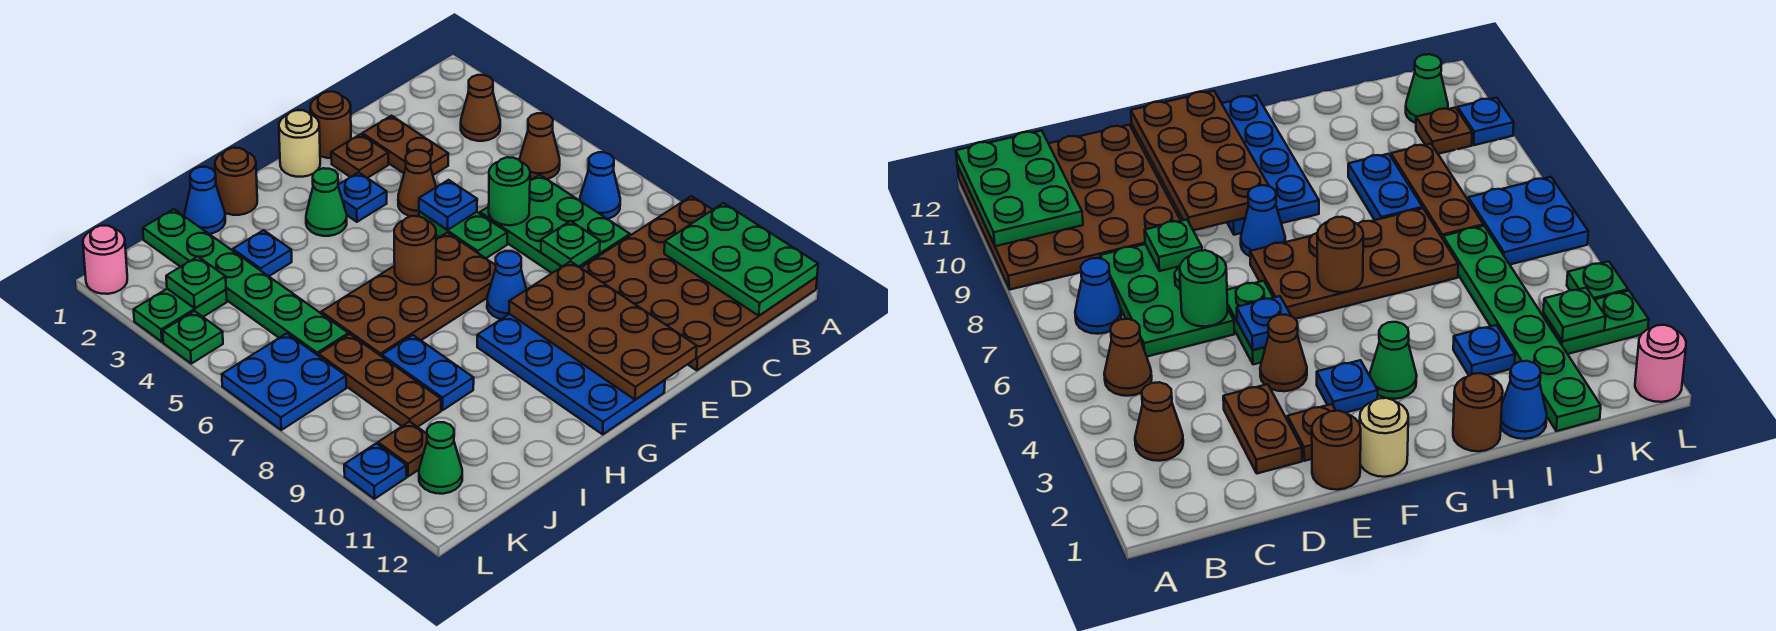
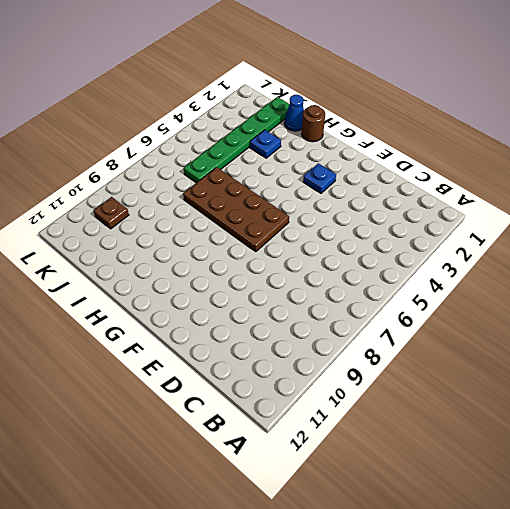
none -> brown 4x4 plate [581,196,817,370]
none -> brown 1x1 cone [461,75,500,141]
none -> brown 1x1 cone [520,113,560,179]
none -> blue 1x1 cone [580,152,620,219]

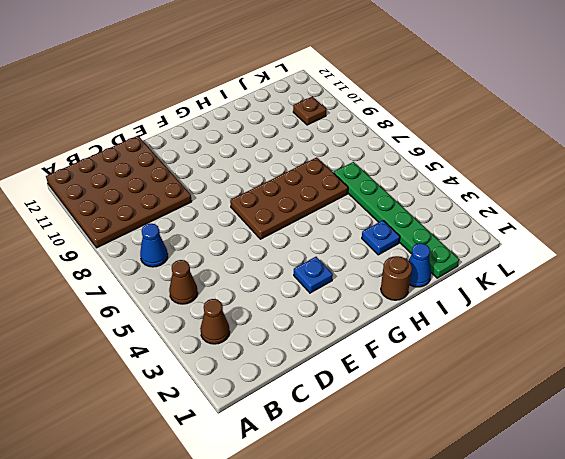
none -> green 2x3 plate [480,175,630,273]
none -> brown 1x2 plate [362,116,448,175]
none -> brown 1x1 round brick [310,92,351,158]
none -> brown 1x1 plate [331,134,389,178]

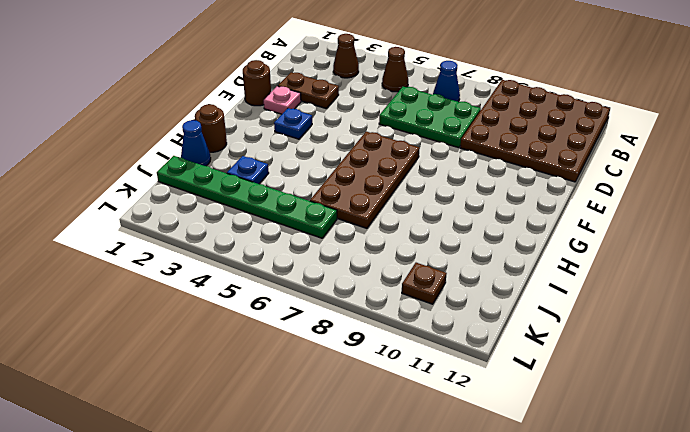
pink 1x1 plate [264,86,301,114] -> brown 1x1 plate [331,134,389,178]
none -> brown 1x1 cone [398,150,436,216]
none -> green 1x2 plate [419,211,507,258]
none -> tan 1x1 round brick [279,110,320,177]
none -> blue 1x1 cone [487,251,527,319]

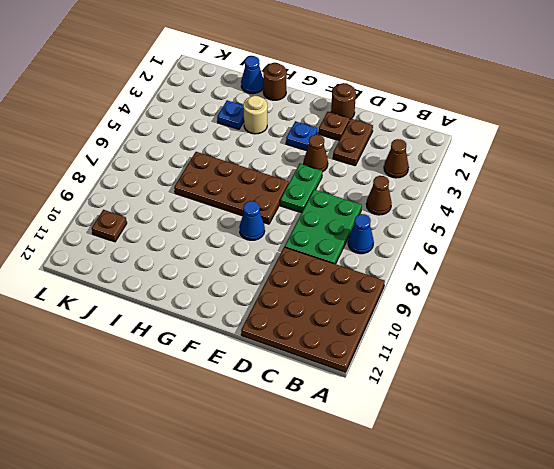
tan 1x1 round brick [243,96,267,134] -> tan 1x1 round brick moved to [279,110,320,177]
none -> blue 2x4 plate [477,314,665,434]
none -> green 1x1 cone [306,168,347,236]
none -> blue 1x2 plate [382,335,474,410]
none -> green 1x6 plate [143,209,348,356]

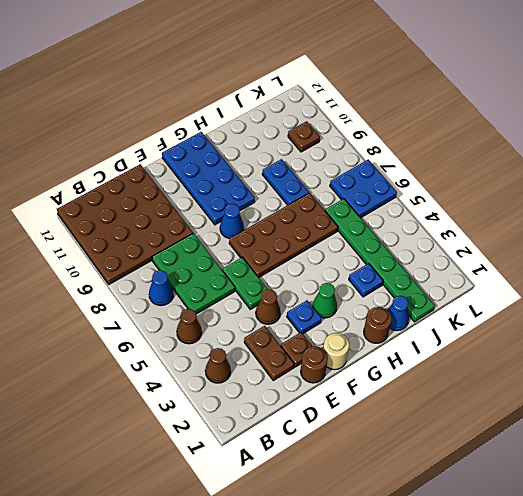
none -> brown 1x3 plate [319,334,441,427]
none -> green 1x2 plate [134,289,227,342]
none -> green 1x1 cone [419,422,462,494]
none -> pink 1x1 round brick [83,226,127,294]

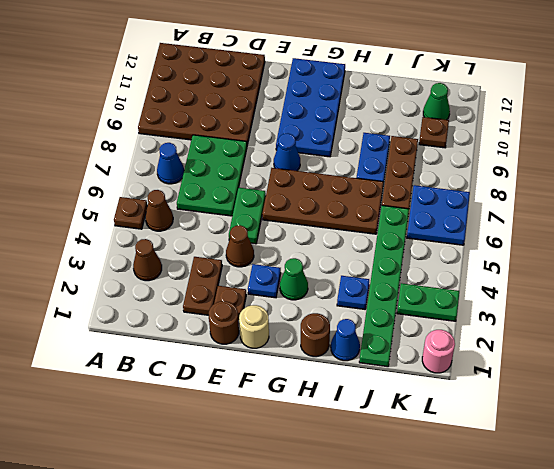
brown 1x1 plate [114,197,147,229] -> none
none -> green 1x1 plate [163,311,223,364]
none -> blue 1x1 plate [344,443,407,499]
none -> green 2x3 plate [664,203,818,316]
none -> green 1x1 round brick [489,157,530,225]

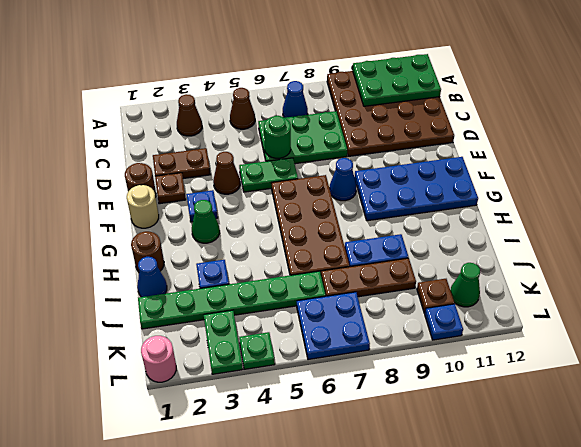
none -> green 1x1 plate [541,221,600,267]
none -> blue 1x1 plate [419,180,477,230]
none -> brown 2x4 plate [509,261,697,400]
none -> brown 1x1 round brick [394,216,436,285]

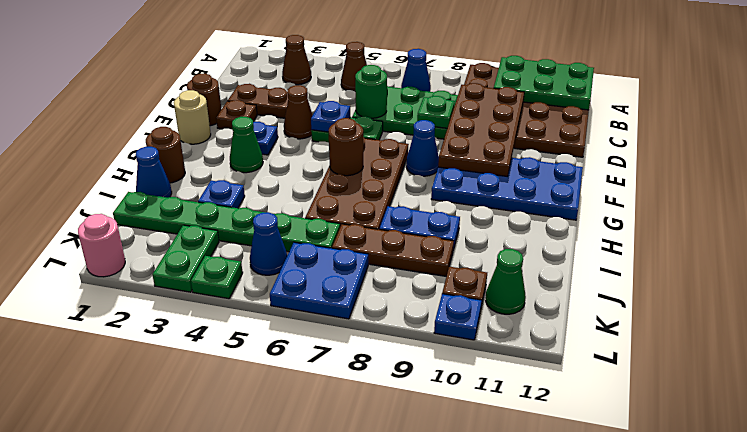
brown 2x4 plate [438,83,524,176] -> brown 2x4 plate turned to [509,261,697,400]
blue 1x1 cone [250,212,287,275] -> none
none -> green 1x1 plate [166,257,226,308]

